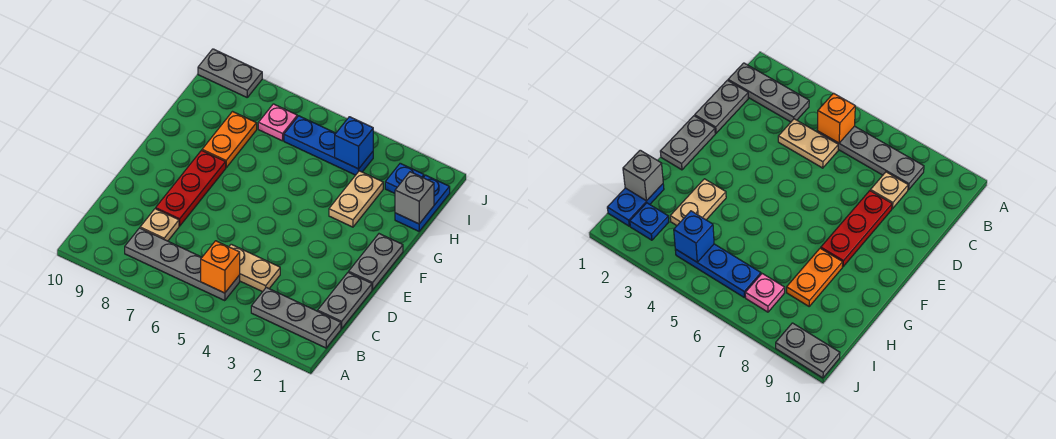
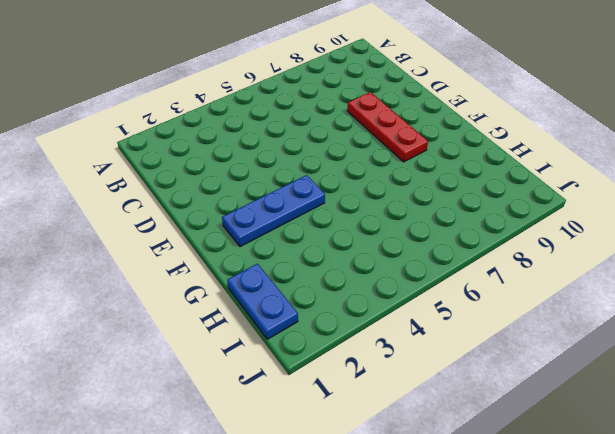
blue 1x3 plate [222,175,325,247] -> blue 1x3 plate moved to [284,116,373,175]
none -> grey 1x3 plate [251,287,341,348]
none -> grey 1x4 plate [125,228,240,301]
none -> grey 1x2 plate [318,272,372,329]

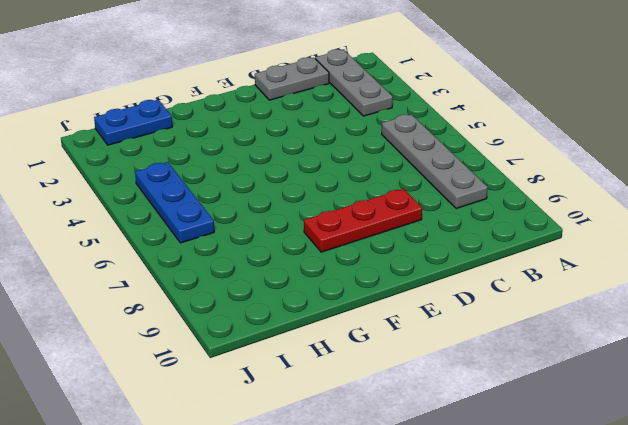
none -> tan 1x2 plate [229,244,280,292]
none -> tan 1x1 plate [140,209,179,241]
none -> grey 1x2 plate [349,234,403,290]

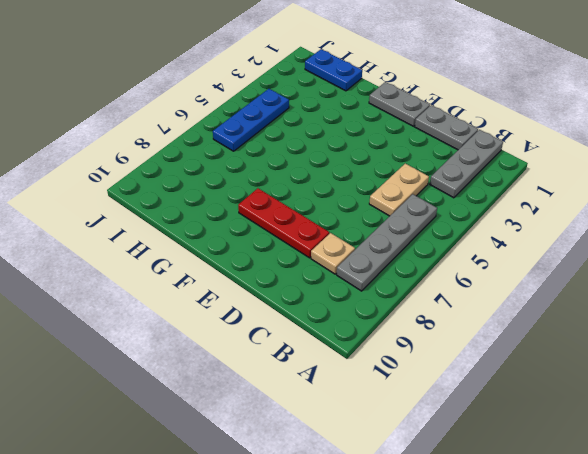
none -> tan 1x2 plate [329,171,383,227]
none -> orange 1x2 plate [202,112,257,168]
none -> blue 1x1 plate [385,163,424,193]

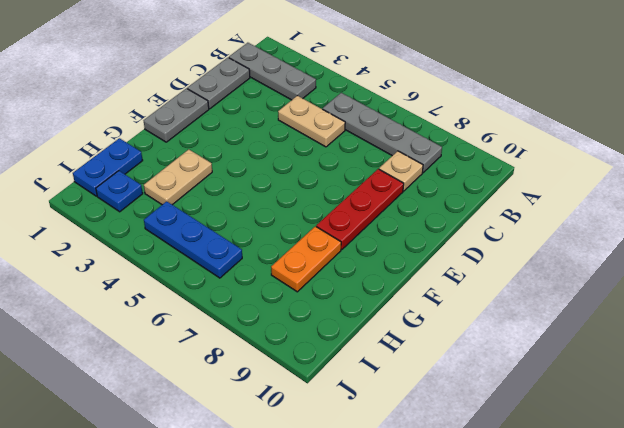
none -> pink 1x1 plate [258,104,297,141]
none -> grey 1x2 plate [198,49,262,97]
none -> orange 1x1 brick [201,241,240,293]

